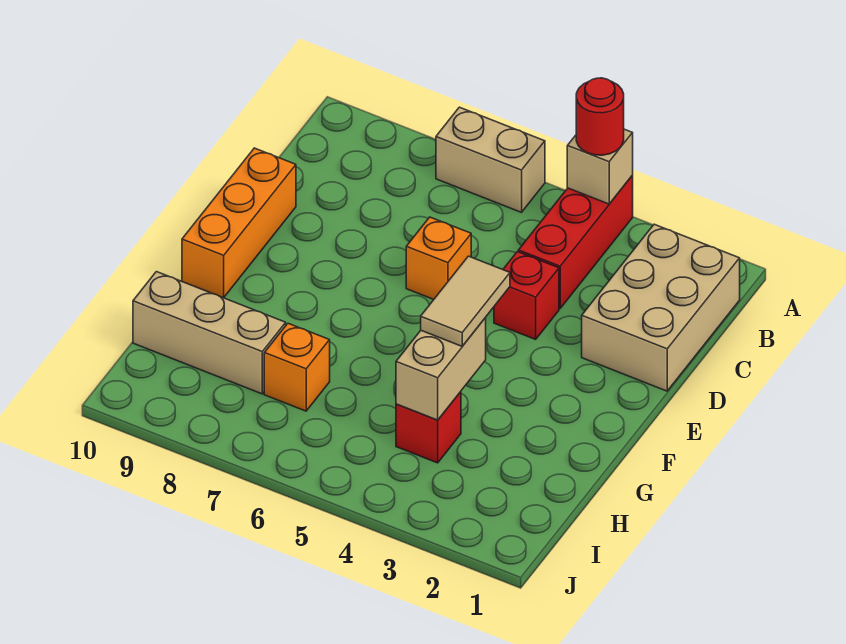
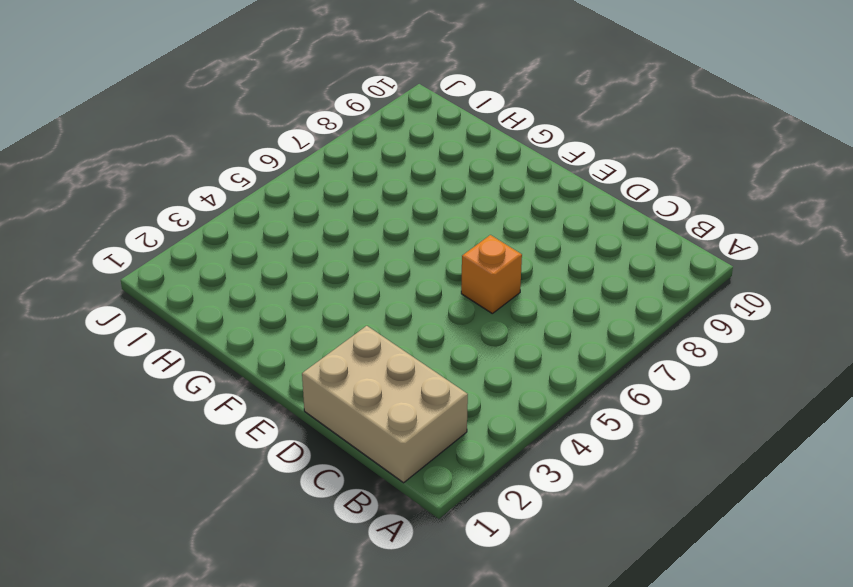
none -> red 1x3 brick [518,176,633,308]
none -> tan 1x2 brick [436,107,545,212]
none -> red 1x1 brick [494,252,559,339]

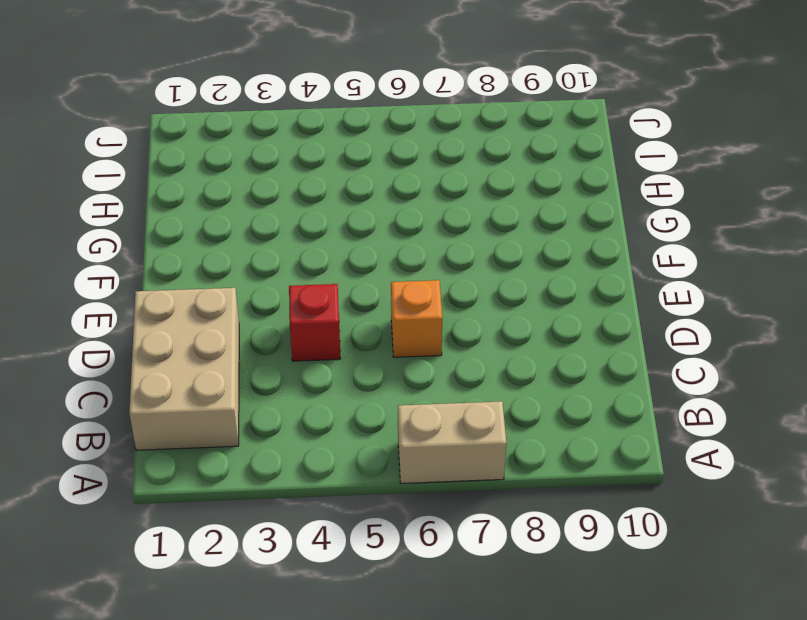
none -> red 1x3 brick [518,176,633,308]
none -> orange 1x3 brick [182,148,296,298]
none -> red 1x1 brick [396,392,461,463]

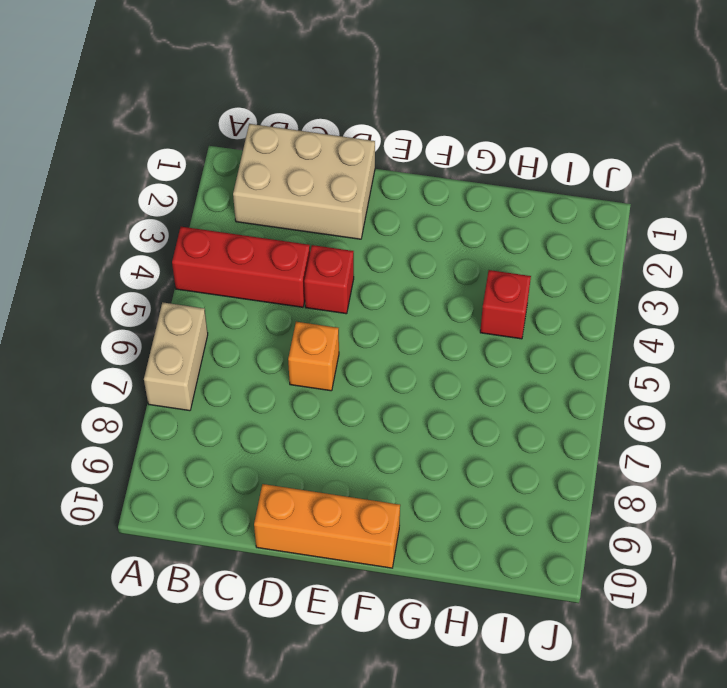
none -> orange 1x1 brick [264,323,330,411]
none -> tan 1x3 brick [133,272,286,394]
none -> tan 1x1 brick [567,129,633,204]

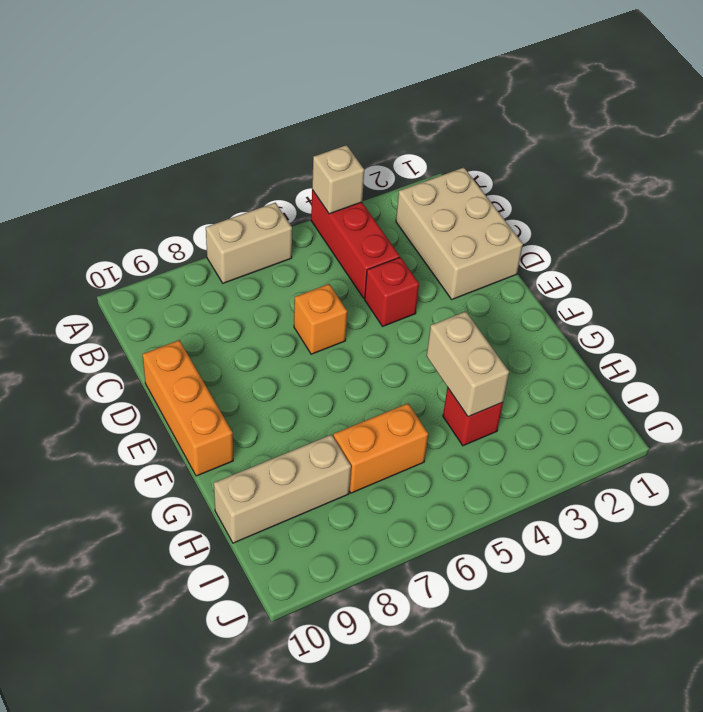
orange 1x2 brick [333,404,428,493] -> orange 1x1 brick [264,323,330,411]
none -> red 1x1 round brick [576,78,624,155]
none -> tan 1x2 tile [421,256,510,346]

